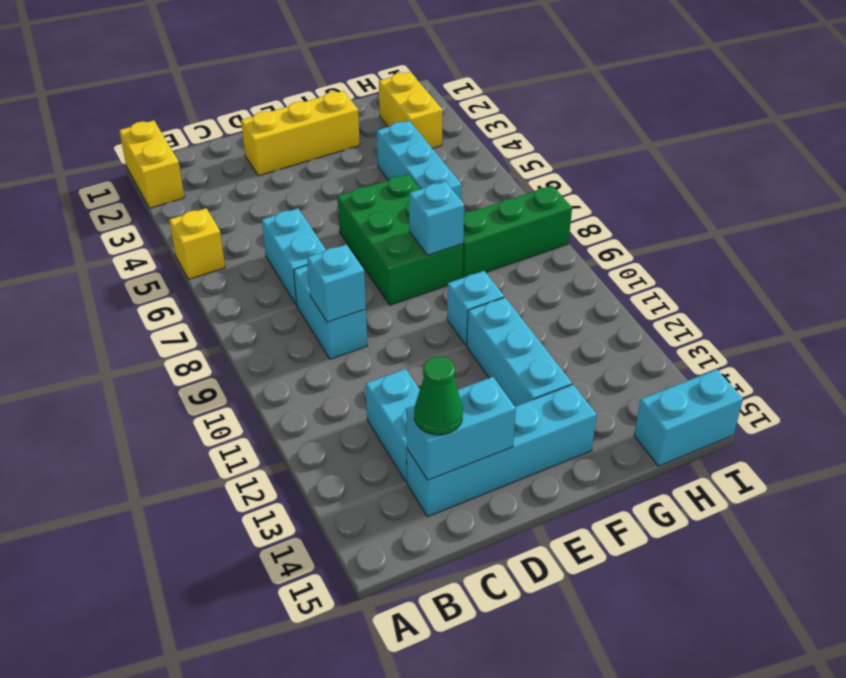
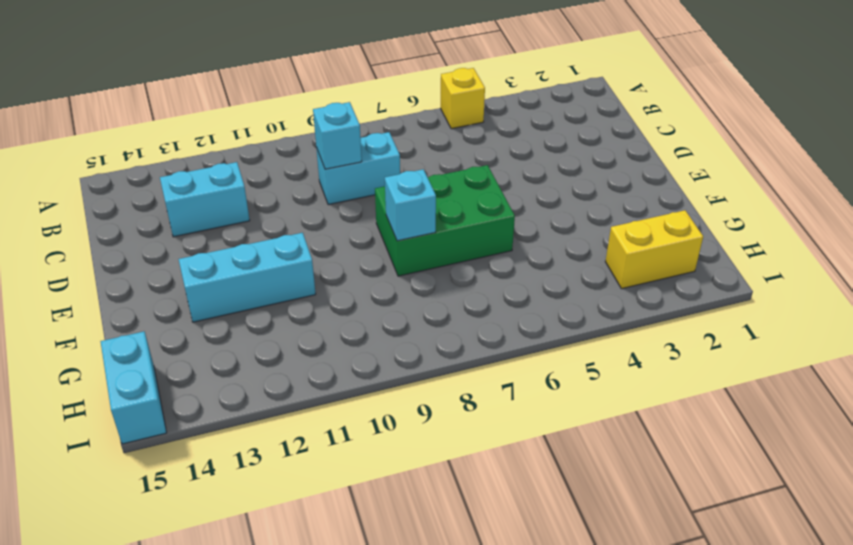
none -> yellow 1x2 brick [119,120,185,208]
none -> cyan 1x2 brick [262,208,326,305]
none -> cyan 1x4 brick [407,385,597,517]

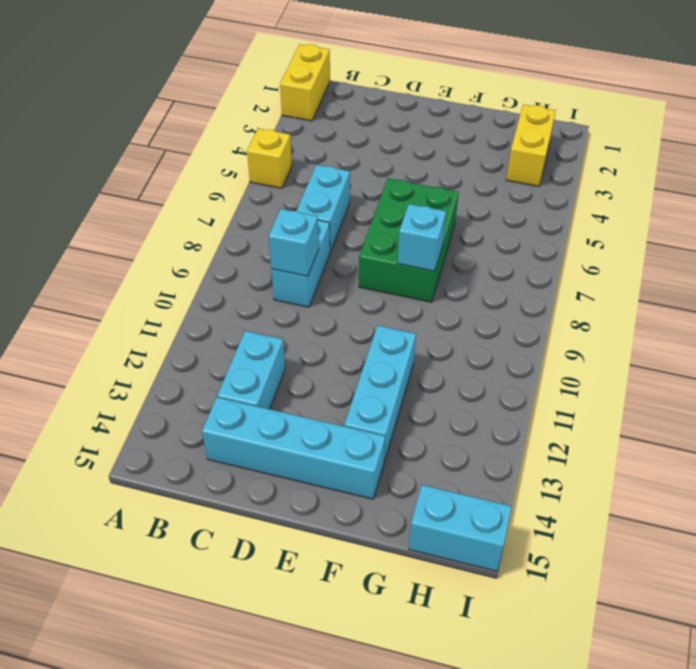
none -> yellow 1x3 brick [241,91,360,176]
none -> cyan 1x1 brick [447,271,504,345]
none -> cyan 1x3 brick [377,121,462,200]

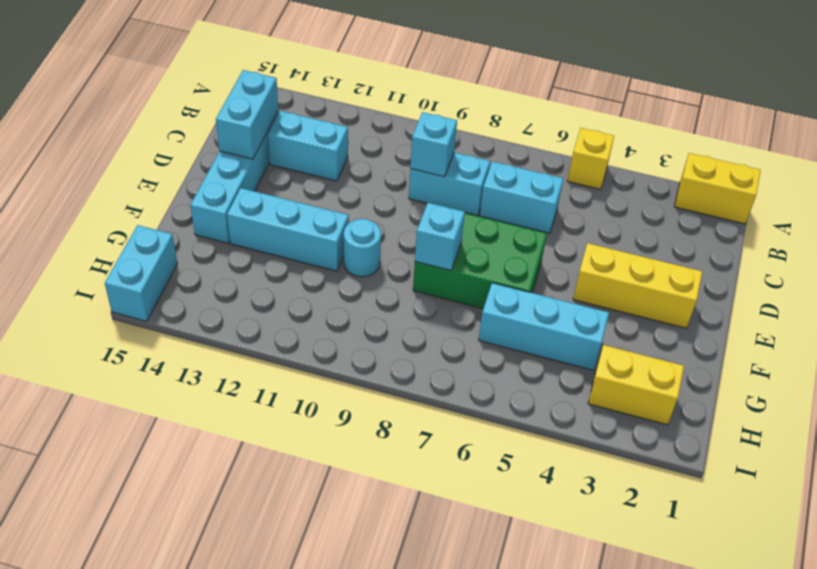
yellow 1x3 brick [573,243,702,328] -> yellow 1x3 brick turned to [241,91,360,176]
cyan 1x1 round brick [344,219,381,277] -> cyan 1x1 brick [447,271,504,345]
none -> green 1x3 brick [462,185,572,278]
none -> green 1x1 cone [414,356,463,435]

